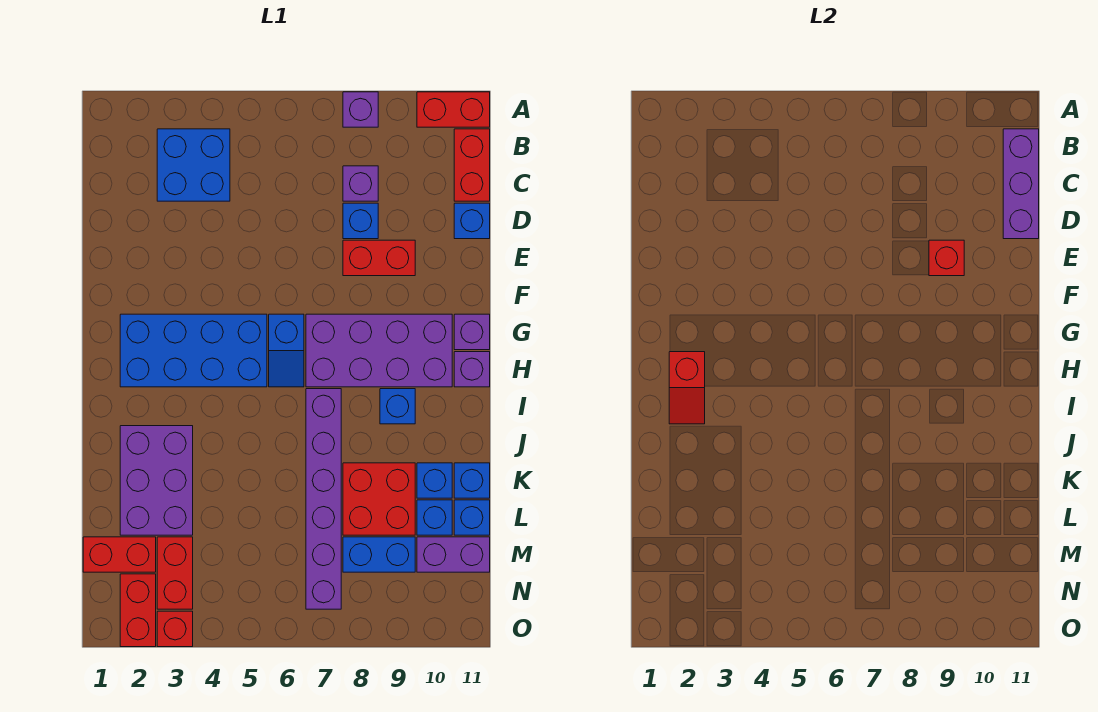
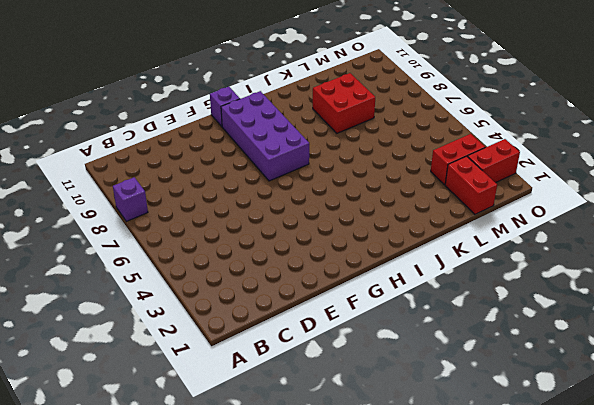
none -> red 1x2 brick [417,92,490,127]
none -> blue 2x2 brick [157,129,230,201]
none -> red 1x2 brick [454,129,490,201]
none -> purple 1x1 brick [343,166,378,201]

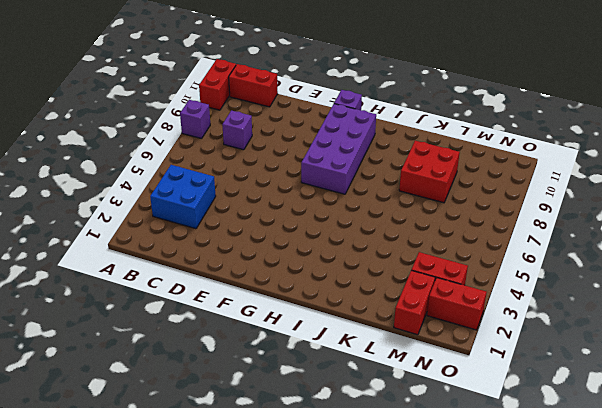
none -> blue 1x1 brick [343,203,378,239]
none -> blue 1x1 brick [454,203,490,239]
none -> red 1x2 brick [343,240,415,276]
none -> blue 2x4 brick [120,314,267,387]

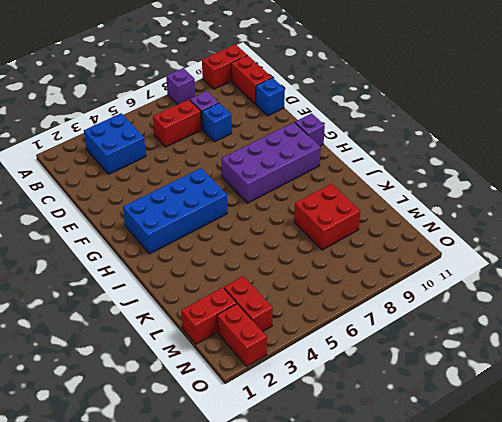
red 1x2 brick [153,100,201,147] -> red 1x2 brick moved to [343,240,415,276]
none -> blue 1x2 slope [269,314,304,387]
none -> purple 1x1 brick [454,352,490,387]
none -> purple 1x6 brick [306,389,341,609]
none -> blue 1x1 brick [380,389,415,424]

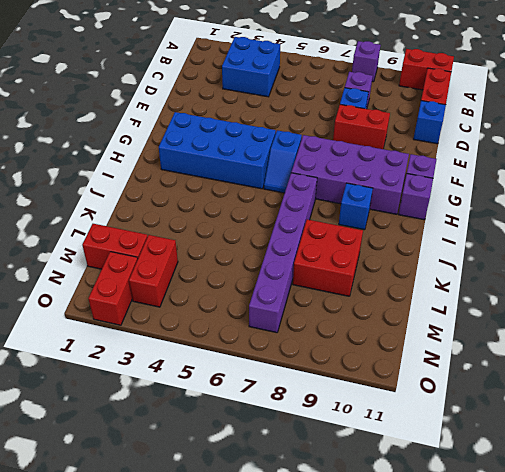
none -> purple 2x3 brick [120,426,193,535]
none -> blue 1x1 brick [417,463,452,498]
none -> blue 1x1 brick [454,463,490,498]
none -> blue 1x1 brick [417,500,452,535]

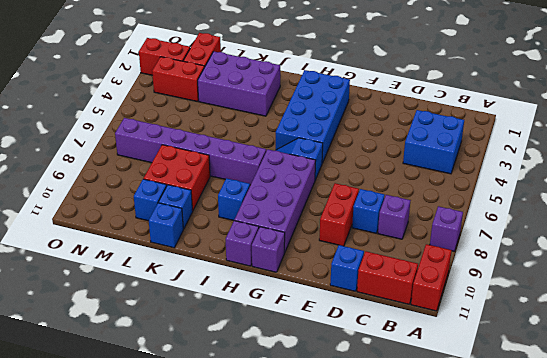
none -> blue 1x1 brick [454,500,490,535]
none -> blue 1x2 brick [343,537,415,572]
none -> purple 1x2 brick [417,537,490,572]
none -> red 1x1 brick [157,611,193,647]

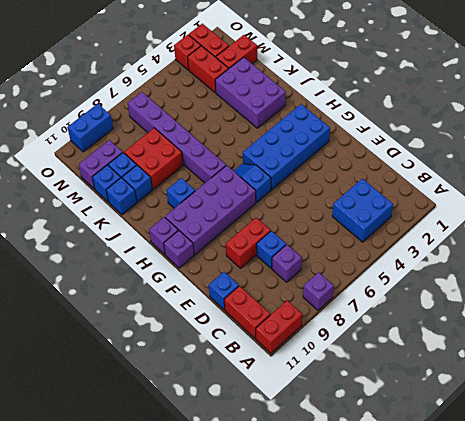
blue 1x2 brick [67,104,113,152] -> blue 1x2 brick moved to [343,537,415,572]
none -> purple 1x3 brick [1003,129,1039,239]
none -> red 1x1 brick [929,240,964,276]
none -> red 1x2 slope [669,352,705,424]

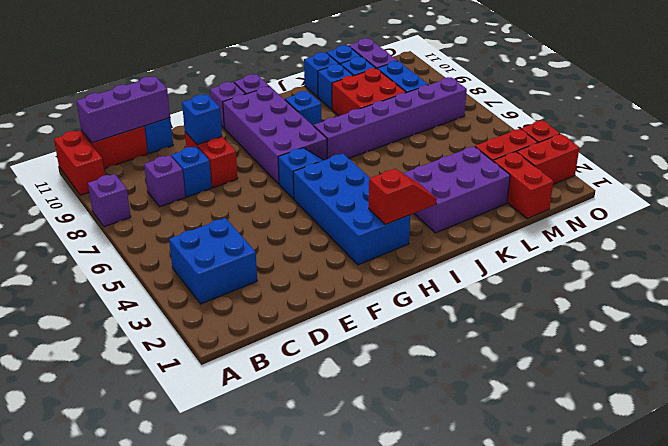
blue 1x1 brick [182,94,222,145] -> red 1x1 brick [929,240,964,276]

